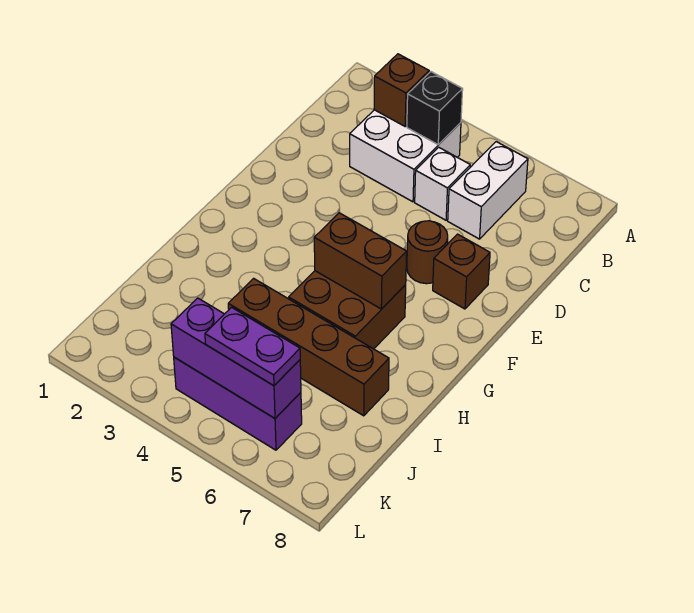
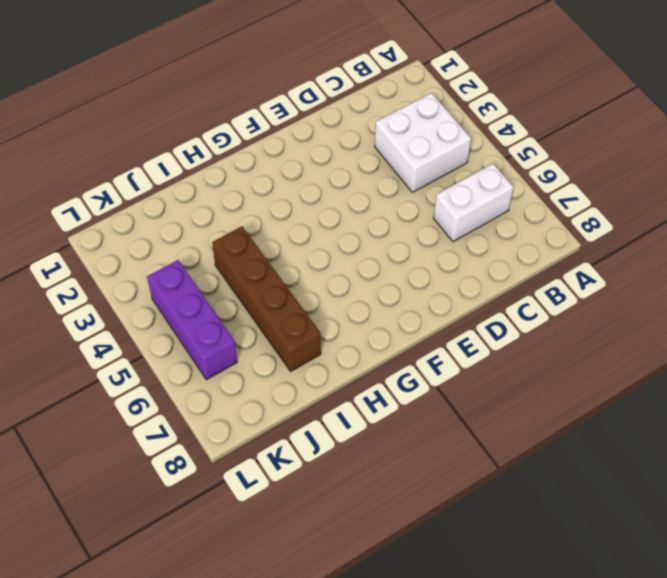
none -> white 1x1 brick [415,147,470,220]
none -> brown 1x1 round brick [407,221,448,284]
none -> brown 1x1 brick [433,234,490,309]

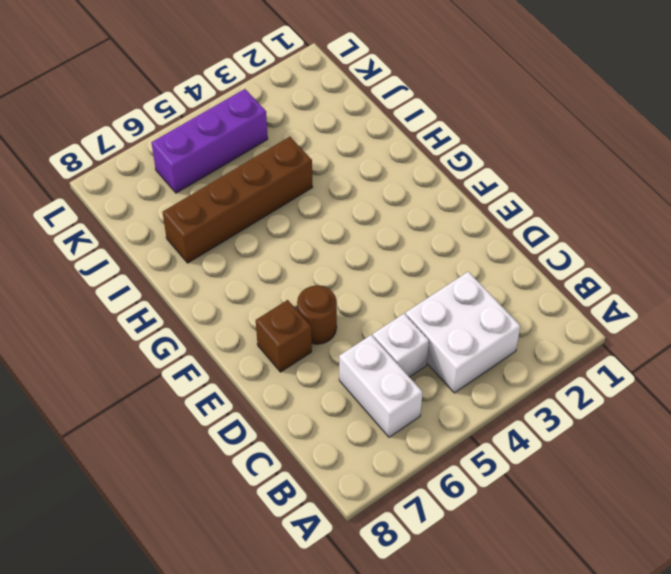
none -> brown 2x2 brick [289,271,406,349]
none -> brown 1x1 brick [374,54,429,126]
none -> black 1x1 brick [407,72,463,145]

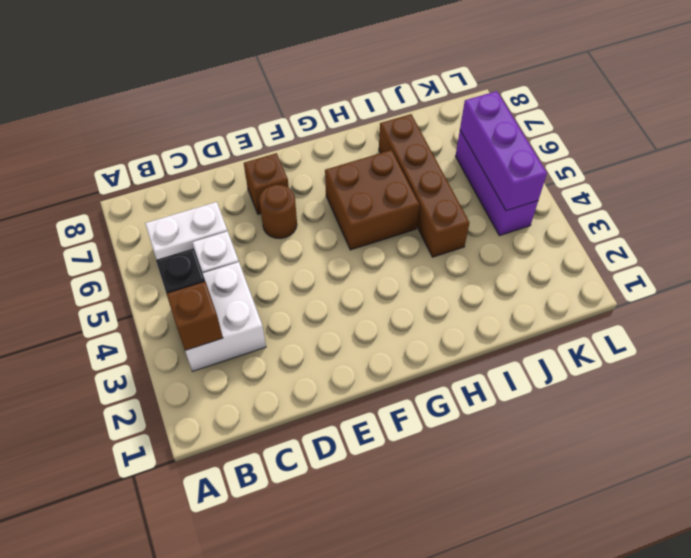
none -> brown 1x2 brick [314,213,407,309]
none -> purple 1x2 plate [205,307,300,386]

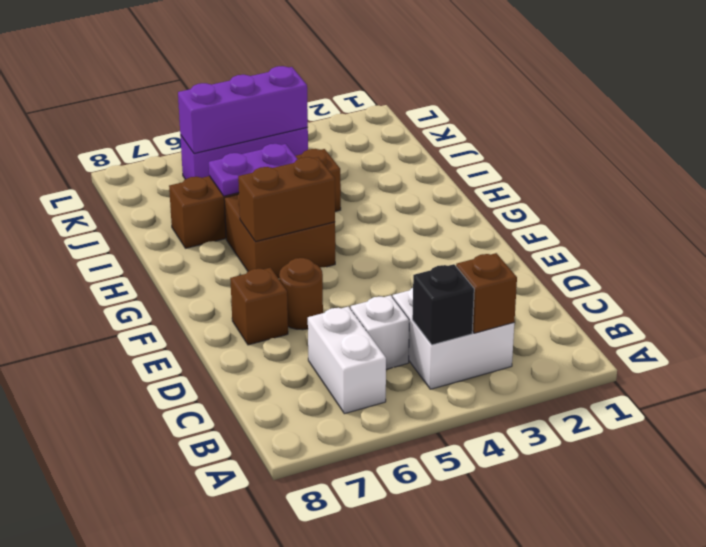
purple 1x2 plate [209,144,298,196] -> purple 1x2 plate moved to [205,307,300,386]

